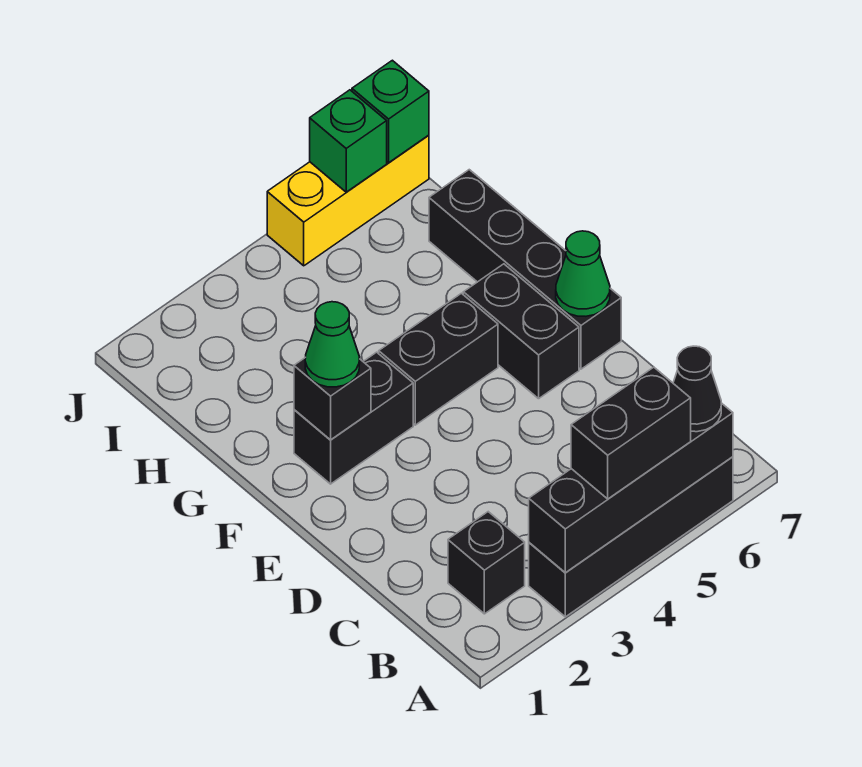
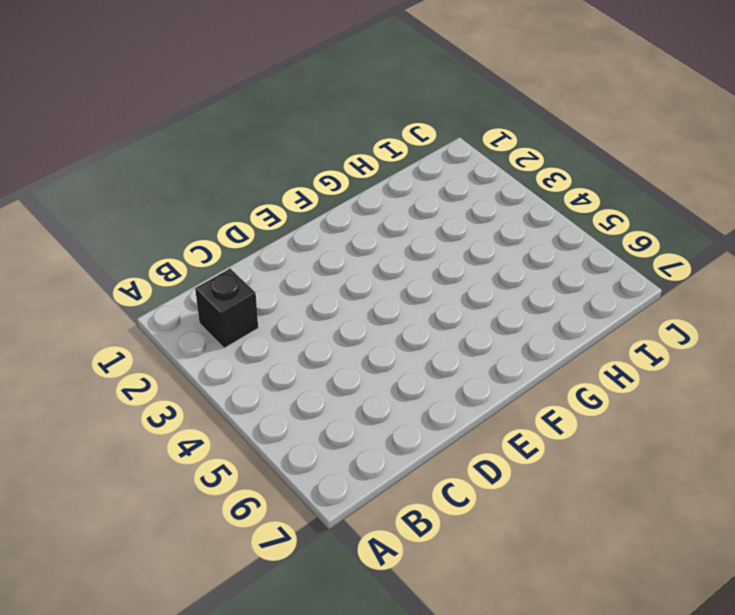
none -> black 1x4 brick [529,457,733,617]
none -> black 1x2 brick [463,264,579,399]
none -> black 1x4 brick [429,170,621,369]

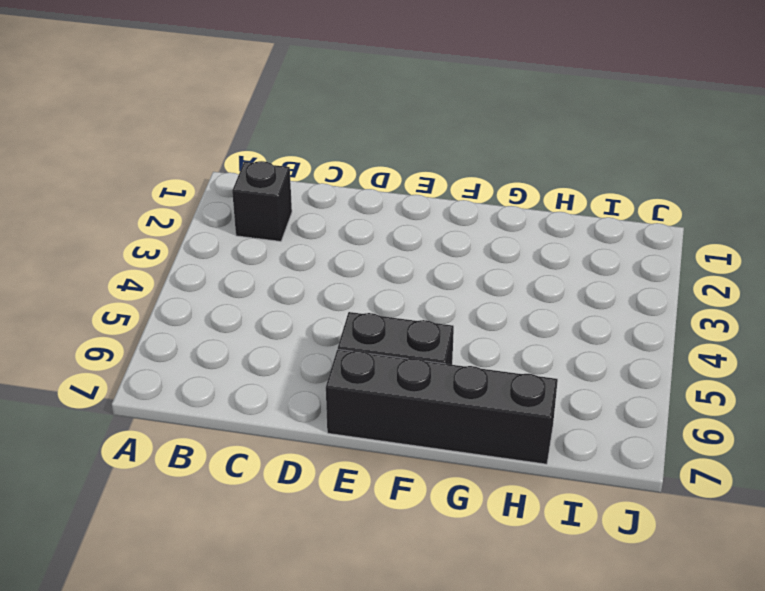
none -> black 1x4 brick [529,457,733,617]
none -> black 1x2 brick [294,352,413,484]
none -> black 1x2 brick [379,293,498,425]

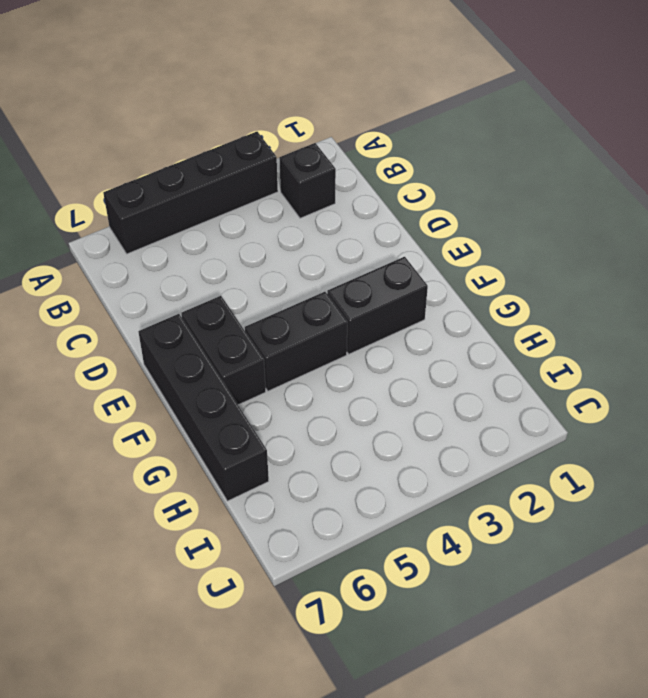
none -> yellow 1x3 brick [267,135,429,266]
none -> black 1x4 brick [529,403,733,573]
none -> green 1x1 cone [556,231,610,316]

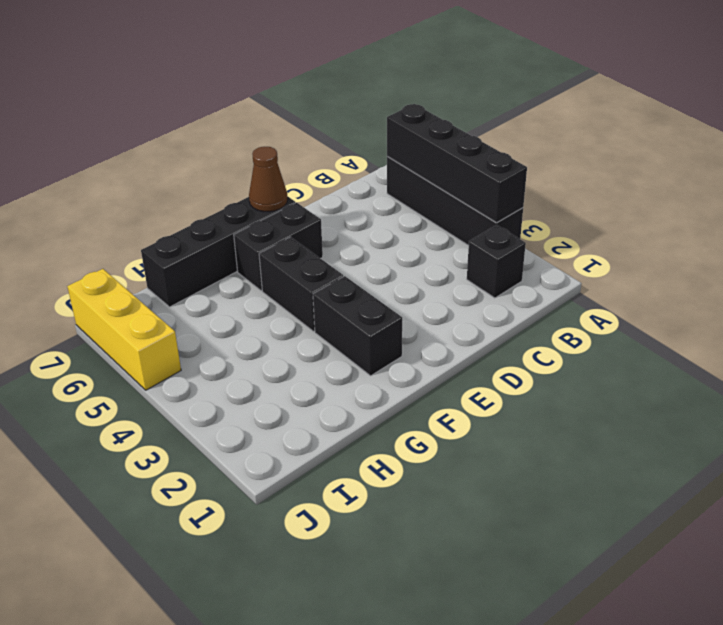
brown 1x1 cone [249,147,288,212] -> green 1x1 cone [556,231,610,316]
none -> black 1x1 brick [294,357,371,440]
none -> green 1x1 brick [310,90,387,192]
none -> green 1x1 brick [352,60,429,163]

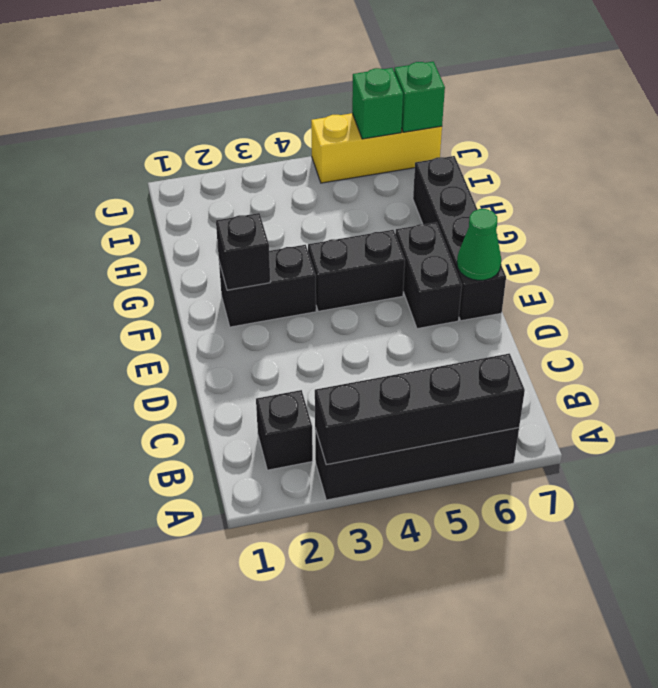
none -> black 1x2 brick [571,367,691,499]
none -> black 1x1 cone [673,346,721,432]
none -> green 1x1 cone [305,302,360,387]

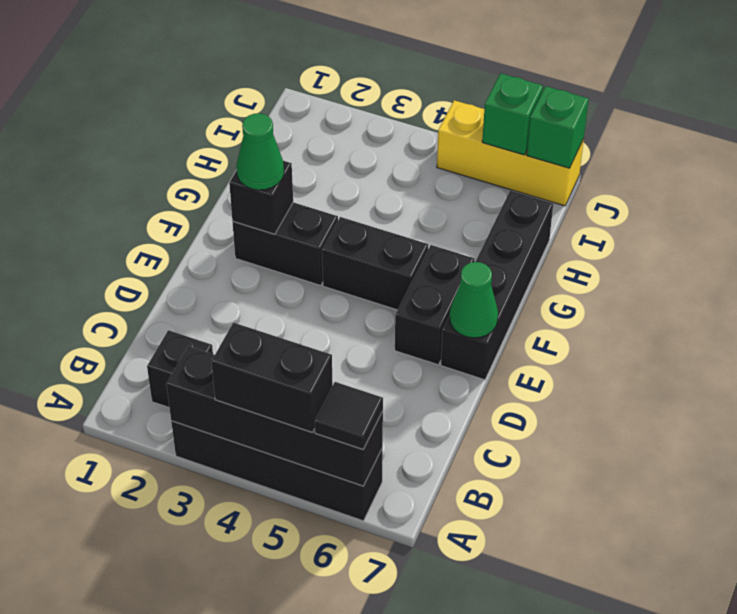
black 1x1 tile [315,382,383,449] -> black 1x1 cone [673,346,721,432]

